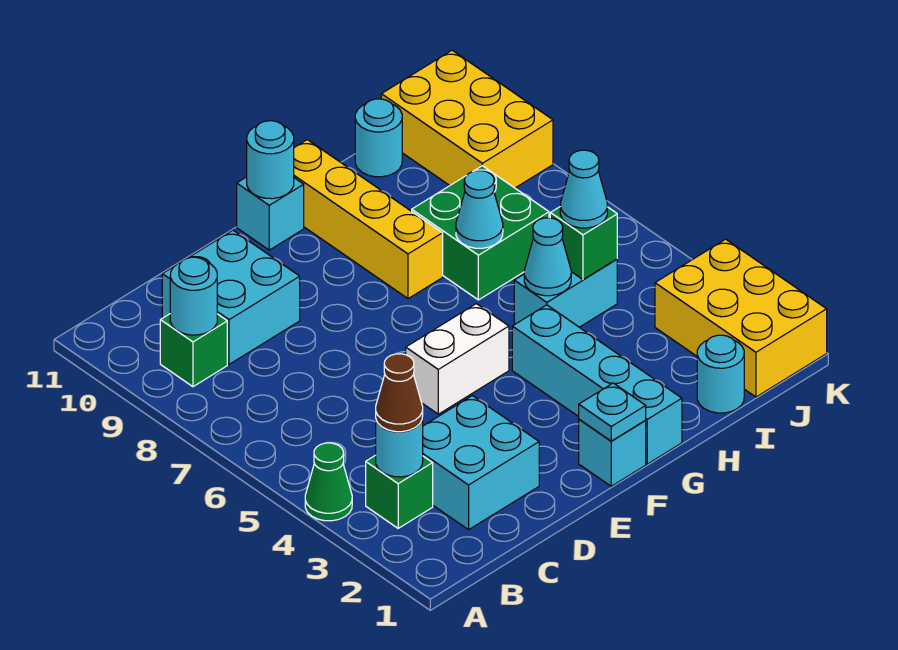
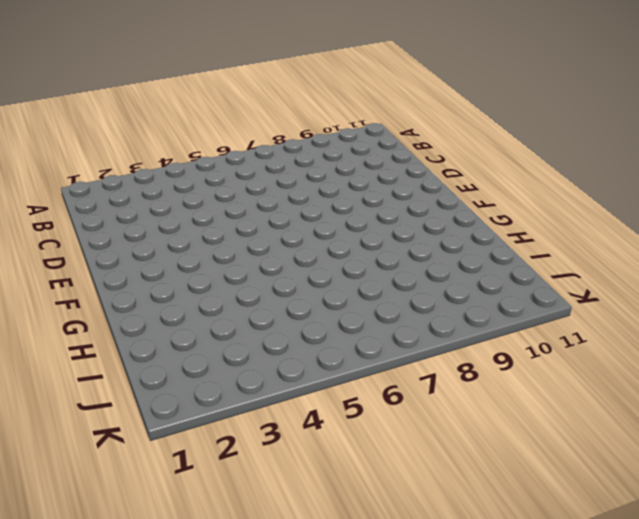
none -> green 1x1 cone [305,443,352,521]
none -> green 1x1 brick [366,455,433,528]
none -> green 1x1 brick [160,314,227,387]

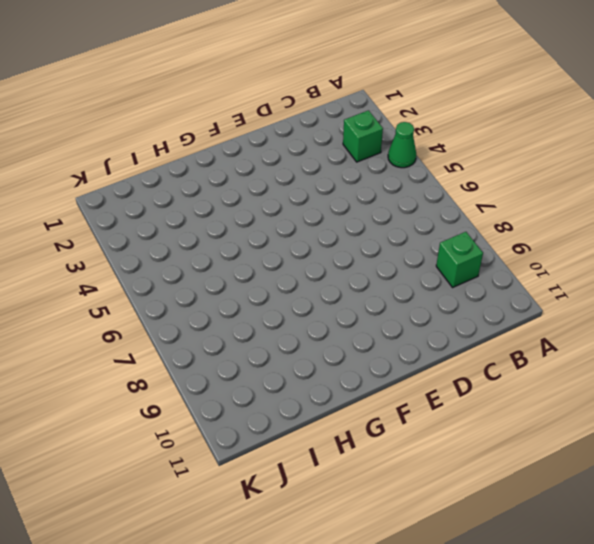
none -> cyan 2x2 brick [423,396,539,530]
none -> cyan 2x2 brick [162,230,300,364]
none -> white 1x2 brick [406,304,509,414]

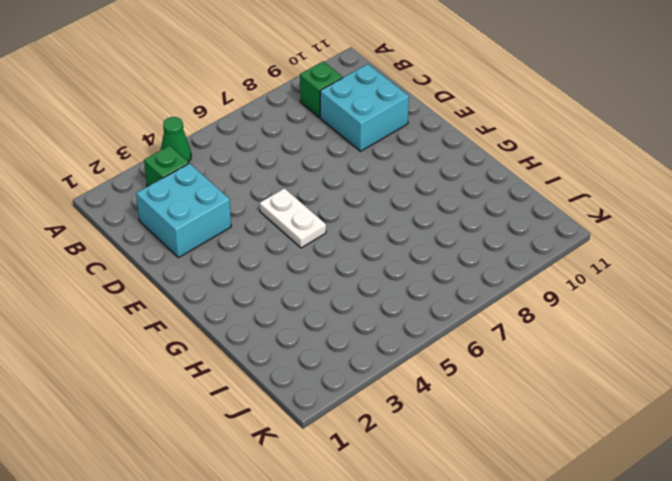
white 1x2 plate [260,188,326,248] -> white 1x2 brick [406,304,509,414]
none -> cyan 1x1 brick [579,419,646,486]
none -> cyan 1x1 brick [237,177,304,250]
none -> cyan 1x4 brick [512,305,682,464]

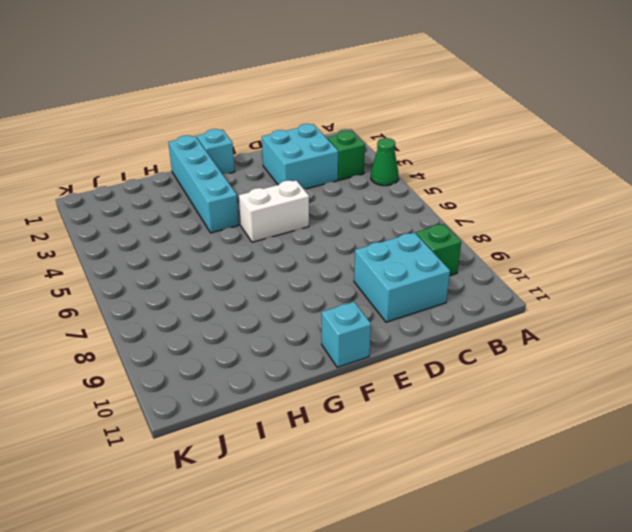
none -> yellow 1x4 brick [294,140,443,299]
none -> cyan 1x2 brick [514,259,617,327]
none -> green 2x2 brick [412,166,549,300]

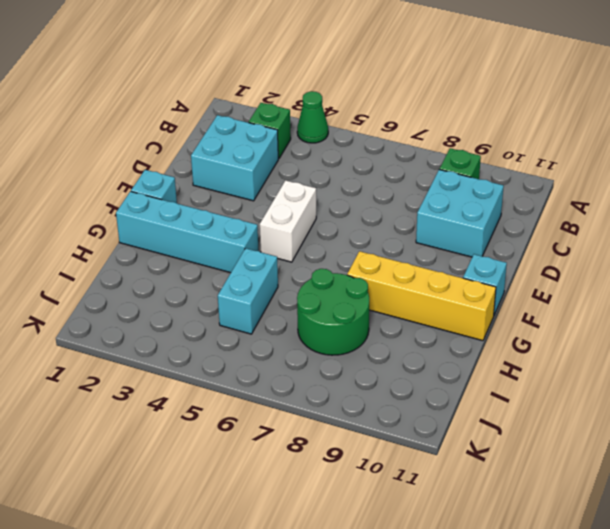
green 2x2 round brick [297,269,369,355] -> green 2x2 brick [412,166,549,300]
none -> cyan 1x1 round brick [697,335,744,413]
none -> cyan 1x1 round brick [355,99,402,177]
none -> yellow 2x3 brick [655,239,827,397]

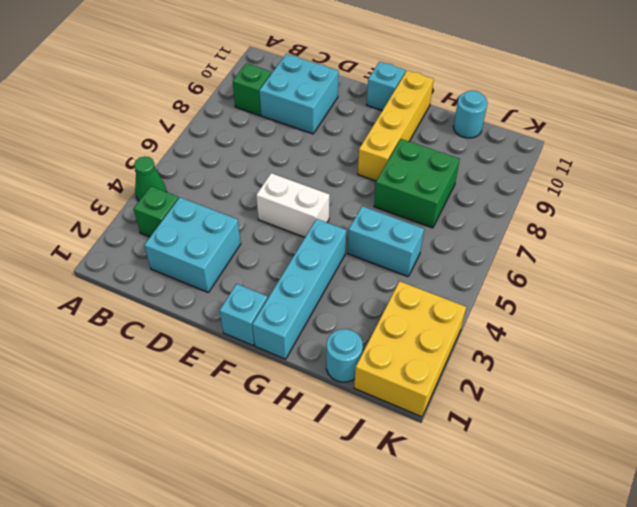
none -> yellow 2x3 brick [381,50,553,188]
none -> cyan 1x1 round brick [376,418,423,477]
none -> cyan 1x1 round brick [170,257,217,335]

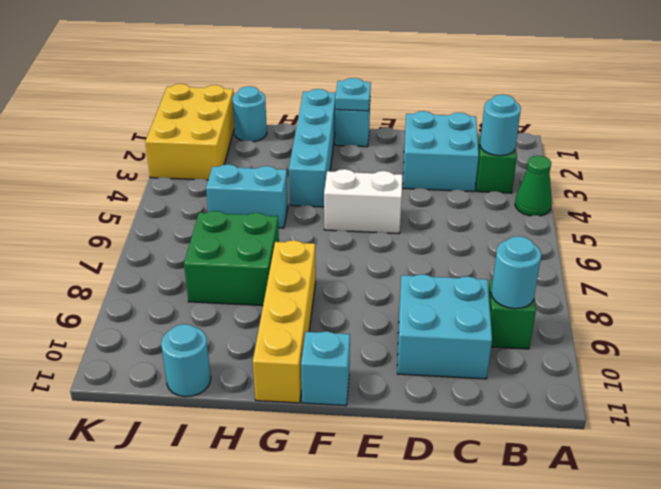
none -> yellow 2x3 brick [381,50,553,188]
none -> cyan 1x1 round brick [247,121,294,199]
none -> cyan 1x1 cone [524,218,571,296]

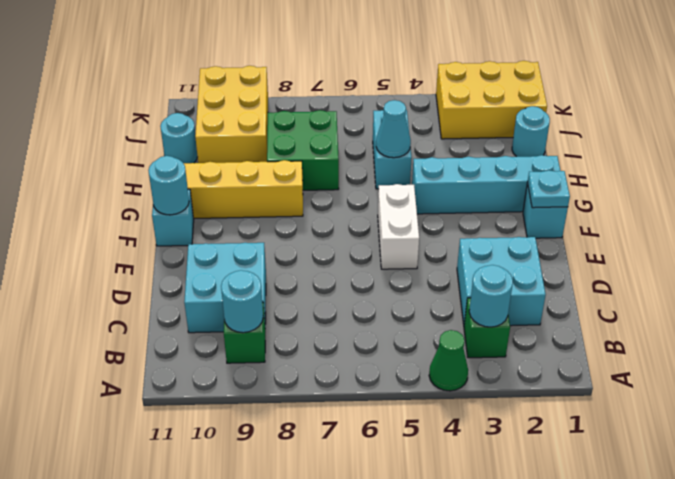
yellow 2x3 brick [195,66,268,163] -> yellow 2x3 brick turned to [381,50,553,188]
none -> cyan 1x1 cone [456,171,503,248]
none -> green 1x1 brick [550,207,617,280]
none -> brown 1x1 cone [376,354,423,432]

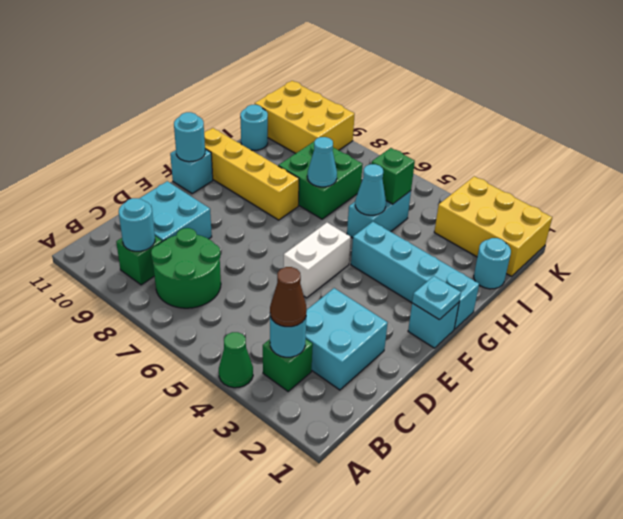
green 2x2 round brick [151,228,221,308] -> none
none -> cyan 1x1 cone [560,150,607,228]

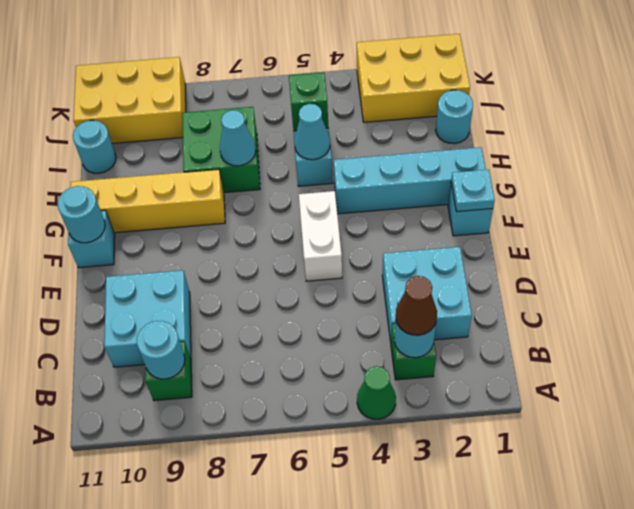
none -> cyan 1x1 cone [560,150,607,228]

